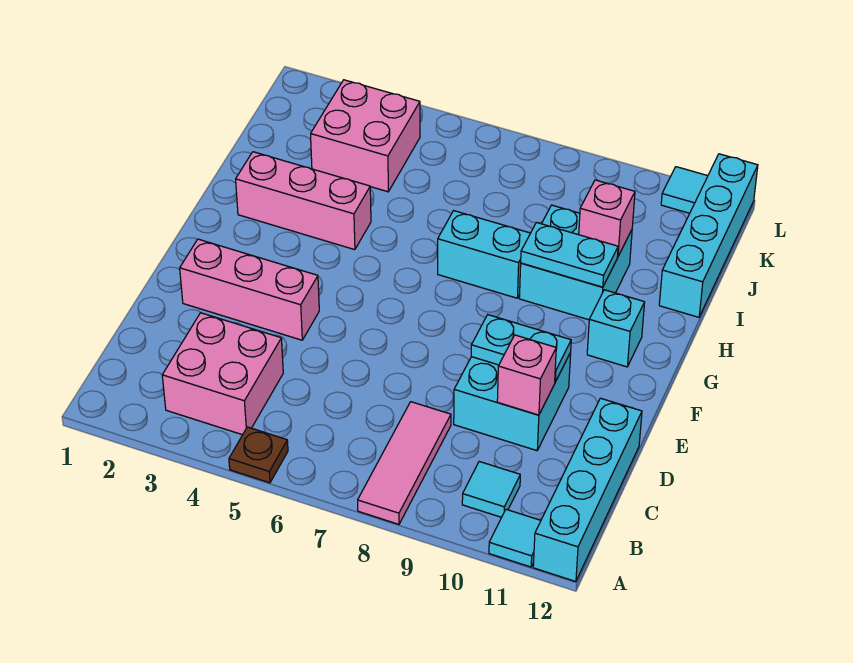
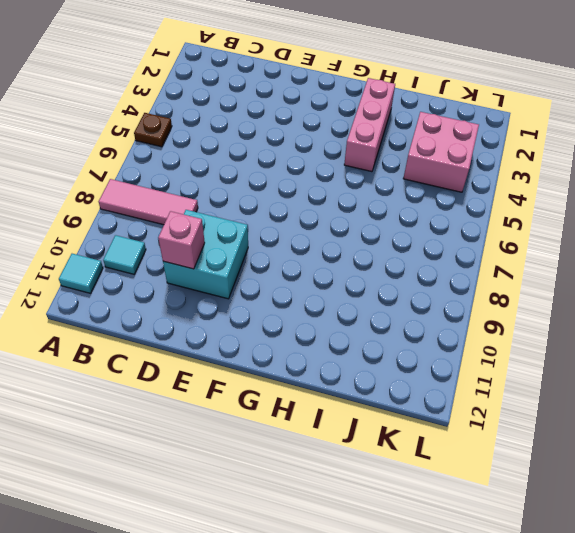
none -> cyan 1x4 brick [533,398,642,582]
none -> pink 2x2 brick [162,313,283,435]
none -> pink 1x3 brick [180,239,319,340]

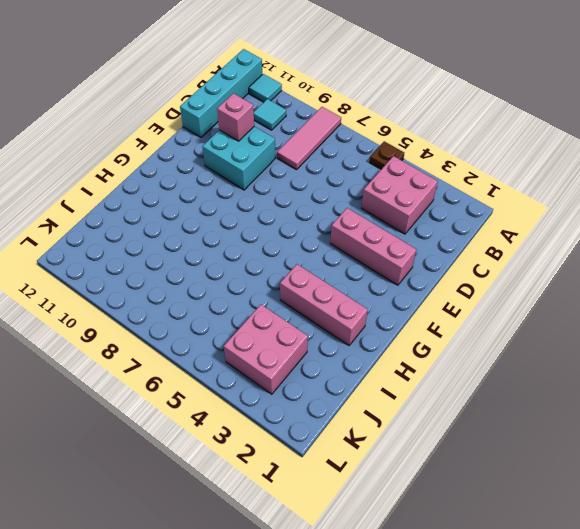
none -> cyan 1x1 brick [587,290,645,367]
none -> cyan 1x2 brick [438,211,530,298]
none -> cyan 2x2 brick [519,205,632,320]

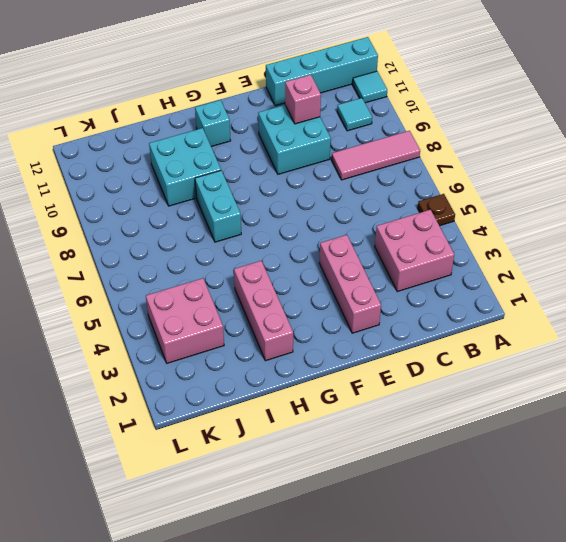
none -> cyan 1x4 brick [659,154,758,317]
none -> cyan 1x1 tile [661,167,708,213]
none -> cyan 1x2 plate [471,315,571,382]

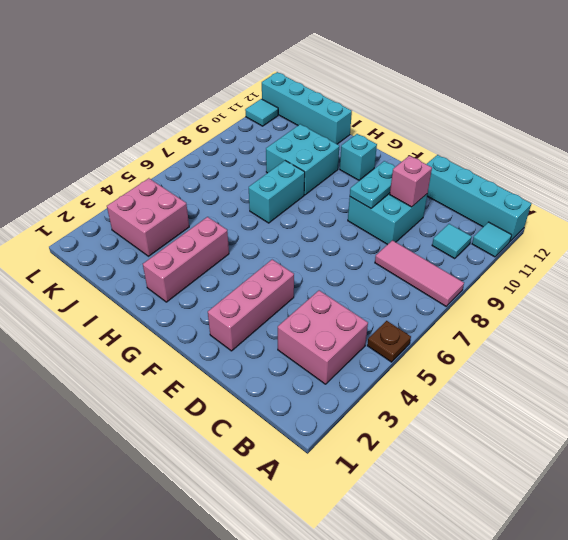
none -> cyan 1x2 plate [521,222,618,287]
none -> pink 1x1 brick [579,180,635,257]

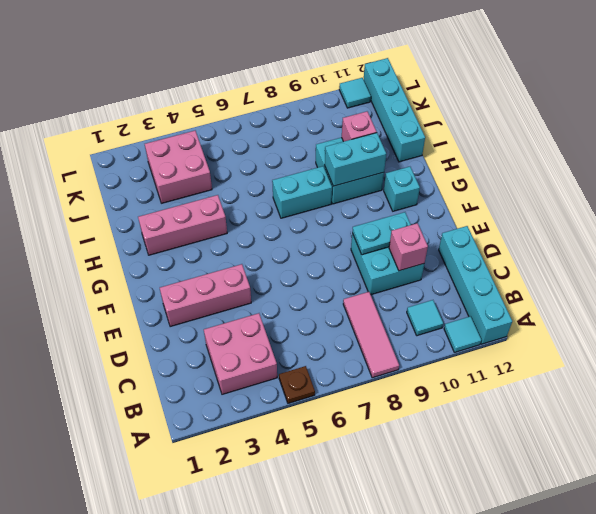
cyan 1x2 brick [325,133,386,186] -> cyan 1x2 plate [521,222,618,287]

